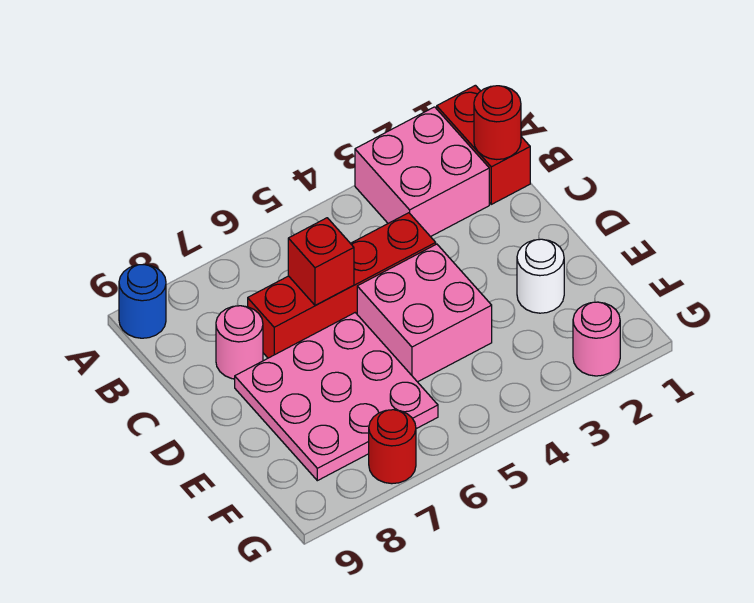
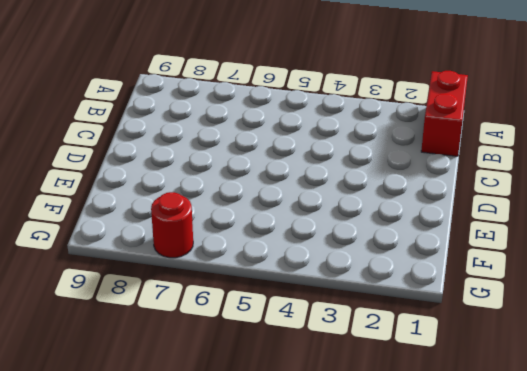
none -> pink 2x2 brick [355,107,489,237]
none -> blue 1x1 round brick [119,265,166,338]
none -> red 1x4 brick [248,213,436,358]

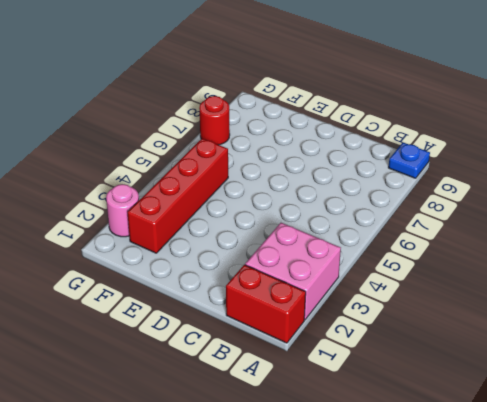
blue 1x1 plate [388,143,430,178] -> blue 1x1 round brick [119,265,166,338]
red 1x4 brick [127,139,228,253] -> red 1x4 brick moved to [248,213,436,358]
none -> pink 1x1 round brick [216,306,263,379]
none -> pink 2x2 brick [357,244,492,382]
none -> pink 3x3 plate [235,313,438,481]

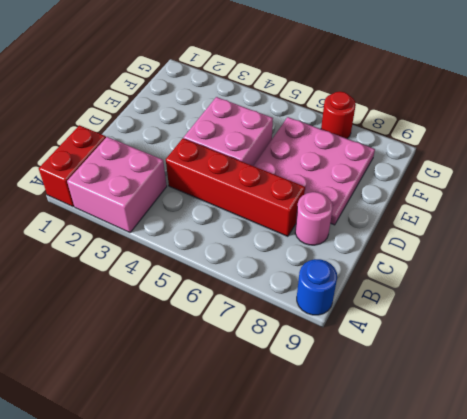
none -> white 1x1 round brick [517,239,564,313]
none -> pink 1x1 round brick [573,302,620,376]
none -> red 1x1 round brick [474,86,521,160]

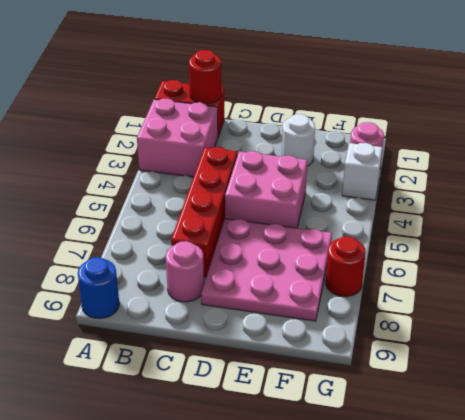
white 1x1 brick [342,143,382,200] -> none
none -> red 1x1 brick [288,218,354,306]

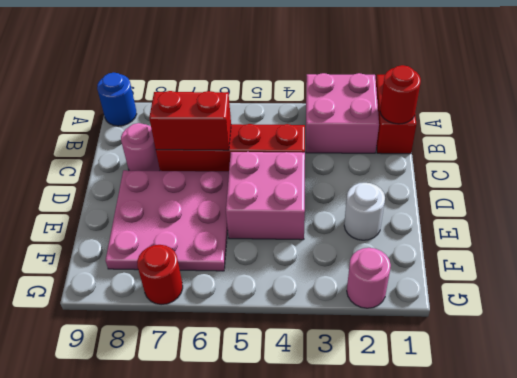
red 1x2 brick [149,91,231,150] -> red 1x1 brick [288,218,354,306]

